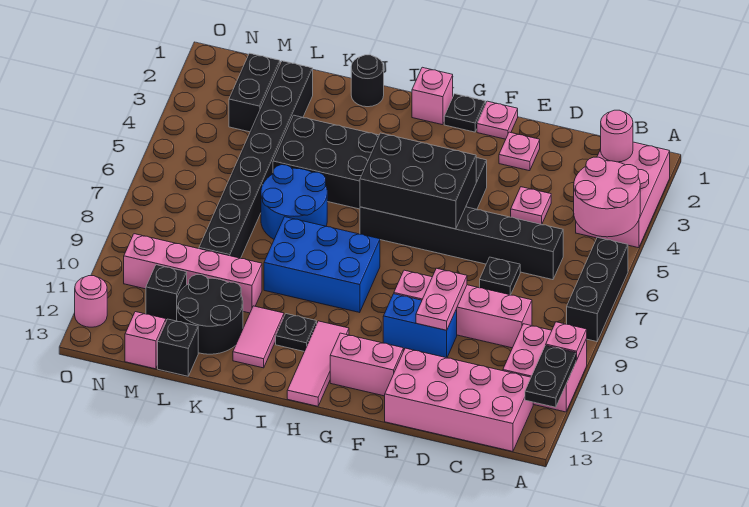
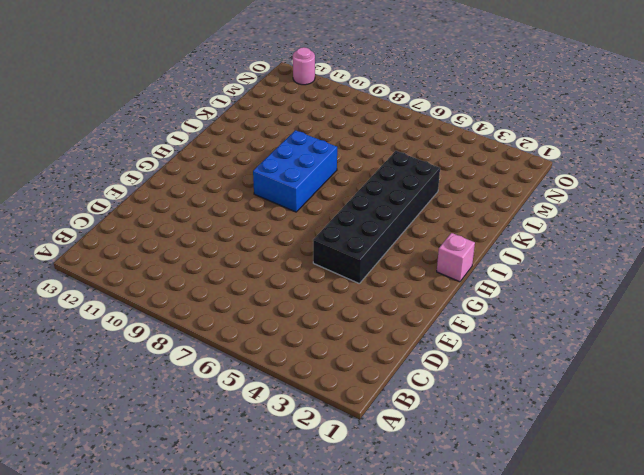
none -> pink 2x3 brick [576,142,670,248]
none -> black 1x3 brick [567,237,628,342]
none -> pink 2x2 brick [503,324,587,412]
none -> pink 2x4 brick [385,348,533,452]

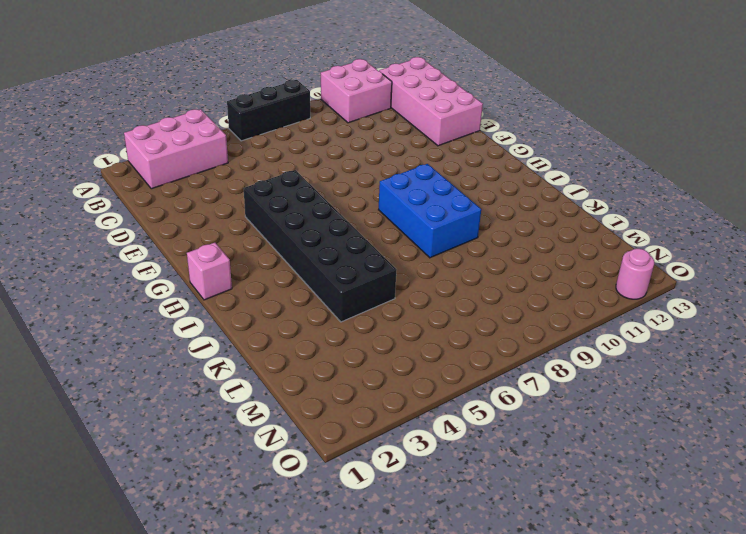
none -> black 1x6 brick [360,207,563,280]
none -> pink 1x4 brick [394,270,532,348]
none -> pink 1x1 plate [511,187,551,224]
none -> black 1x1 plate [480,257,520,295]

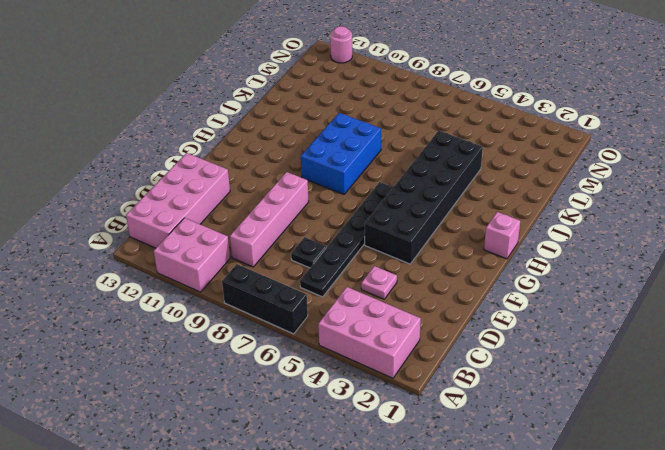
black 1x6 plate [300,182,393,297] -> black 1x6 brick [360,207,563,280]
none -> pink 1x1 plate [499,132,540,171]
none -> blue 1x2 brick [383,294,457,358]
none -> pink 1x1 plate [477,101,518,139]
none -> pink 1x2 brick [330,333,403,396]

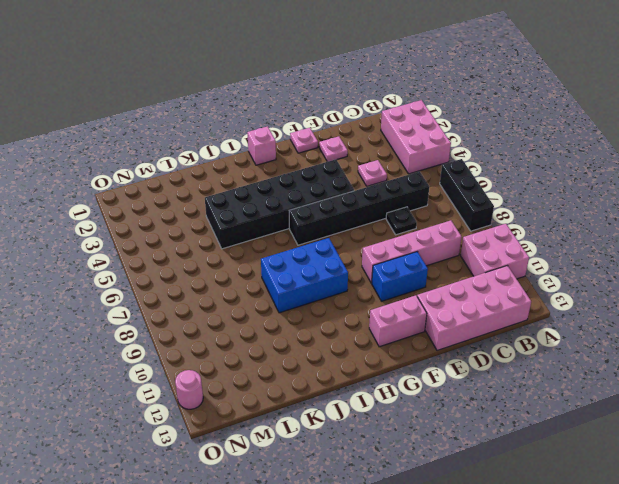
none -> black 1x1 plate [444,94,485,132]
none -> pink 1x3 tile [287,321,349,406]
none -> black 1x1 plate [276,314,317,352]
none -> black 1x1 round brick [351,55,384,107]

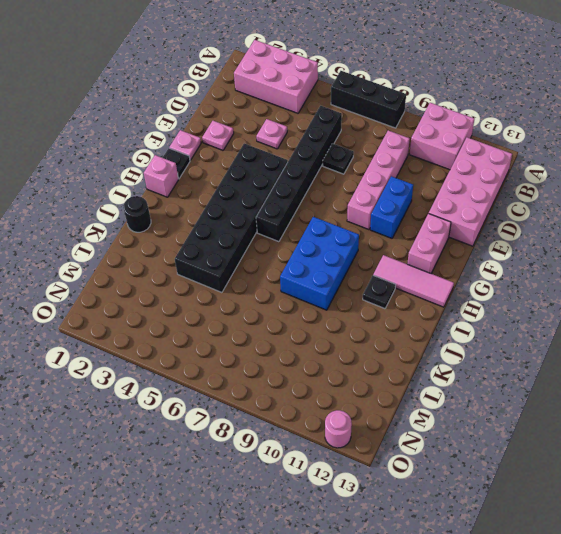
none -> blue 2x2 round brick [261,165,327,239]
none -> pink 1x2 tile [233,306,284,368]
none -> pink 1x4 brick [124,234,262,313]
none -> black 2x2 round brick [177,275,243,354]

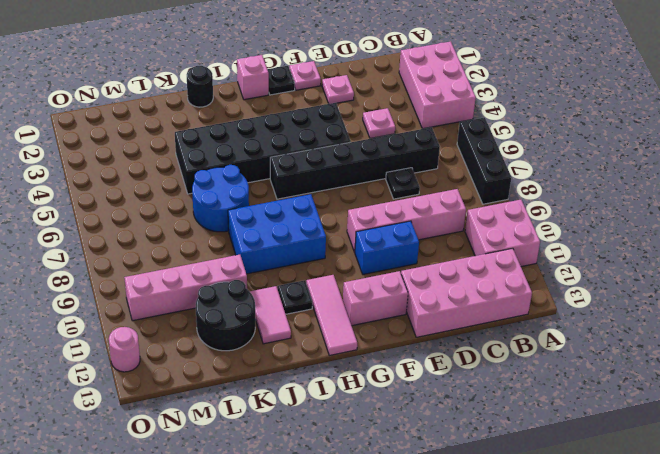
none -> black 1x8 brick [199,61,313,258]
none -> black 1x1 brick [158,319,198,376]
none -> black 1x2 brick [229,53,280,132]
none -> black 1x1 brick [146,265,187,321]

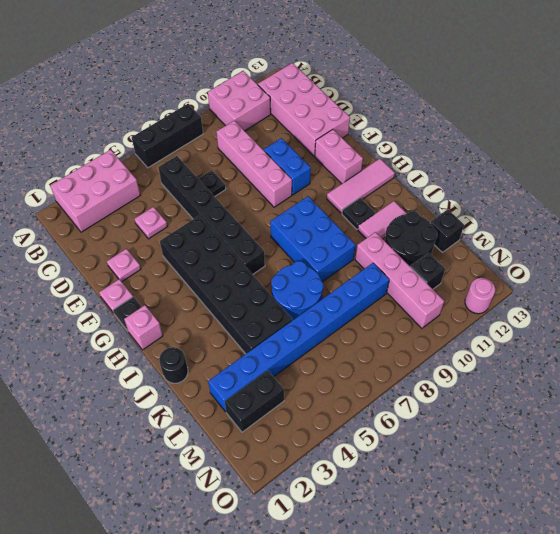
blue 1x8 brick [208,263,389,412] -> black 1x8 brick [199,61,313,258]
none -> pink 1x1 brick [125,312,166,369]
none -> pink 2x2 round brick [574,157,640,237]
none -> pink 1x1 plate [546,322,587,360]
none -> black 1x2 plate [525,345,576,407]

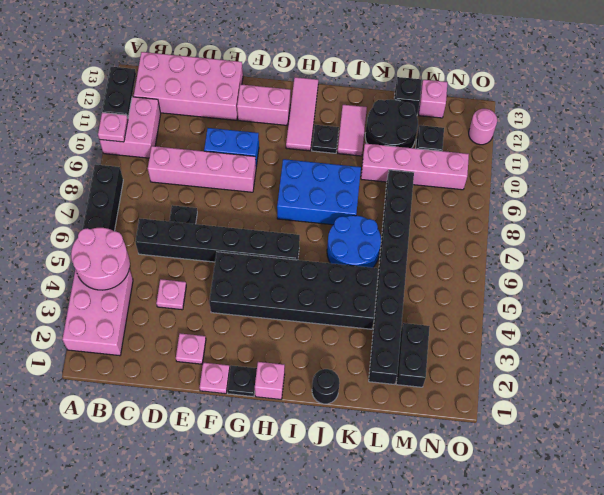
none -> pink 1x1 round brick [601,110,633,162]
none -> pink 1x2 plate [416,268,467,330]
none -> black 2x3 brick [360,133,476,229]

